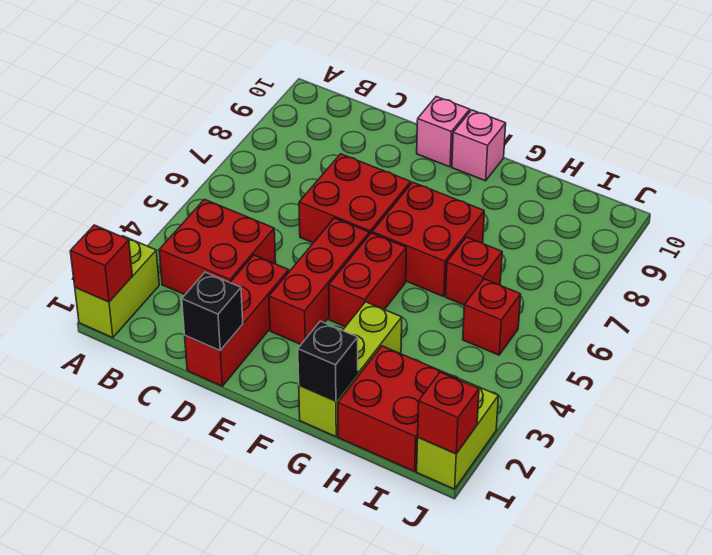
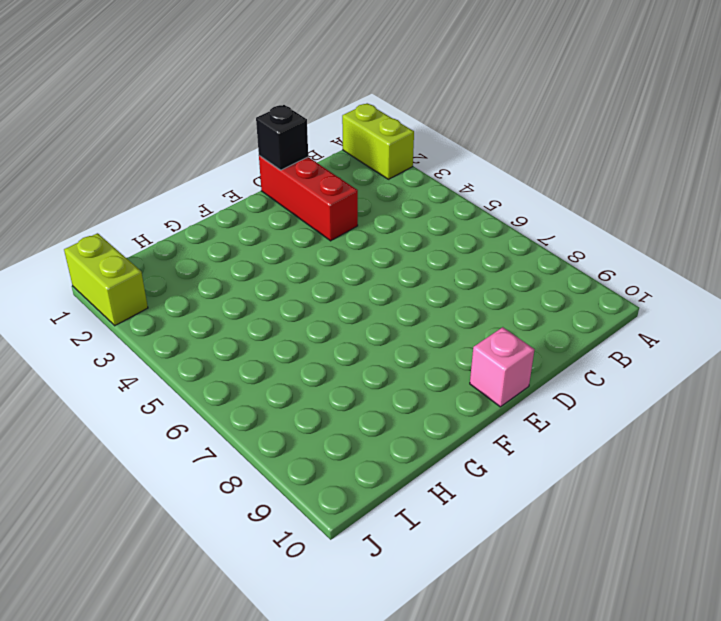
none -> red 2x2 brick [159,199,276,295]
none -> red 2x2 brick [299,154,411,243]
none -> red 1x3 brick [269,218,369,344]

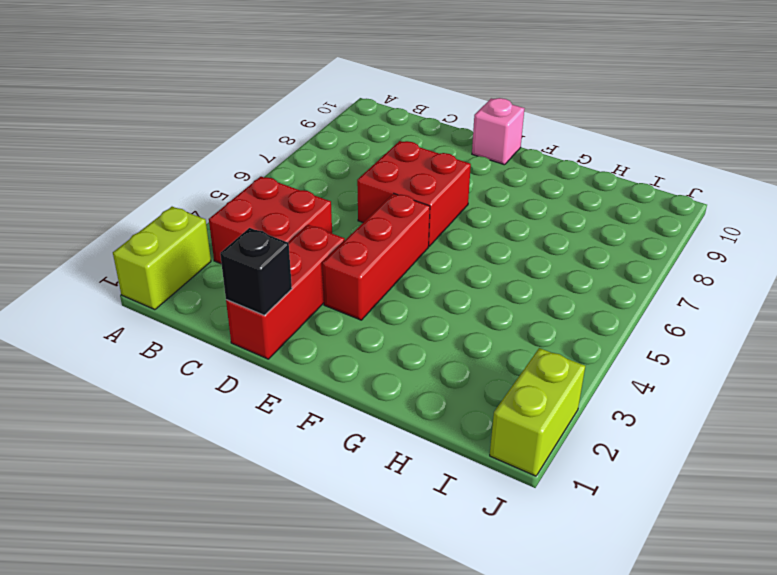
none -> red 1x2 brick [329,233,406,327]
none -> red 2x2 brick [372,182,484,297]
none -> pink 1x1 brick [452,110,506,181]

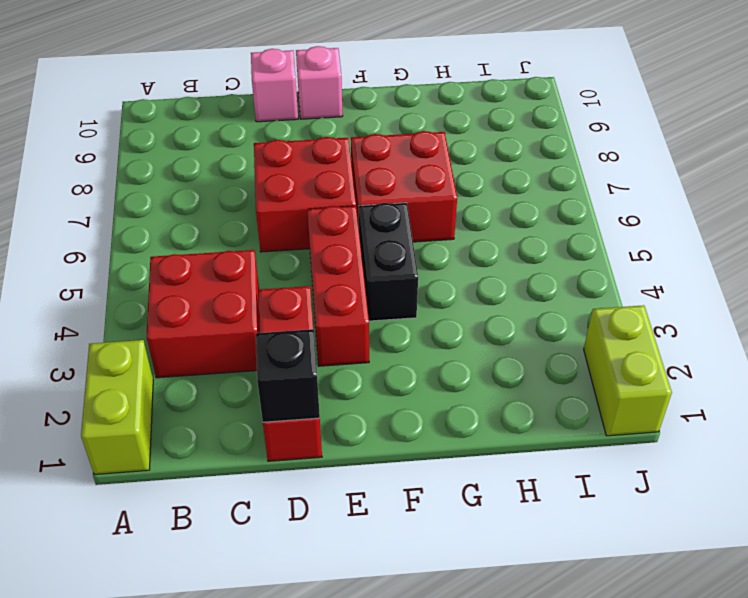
pink 1x1 brick [251,49,298,122] -> pink 1x1 brick moved to [452,110,506,181]
black 1x2 brick [359,203,418,321] -> red 1x2 brick [329,233,406,327]
none -> lime 1x3 brick [299,302,402,437]
none -> red 2x2 brick [338,346,458,471]
none -> red 1x1 brick [446,237,502,305]

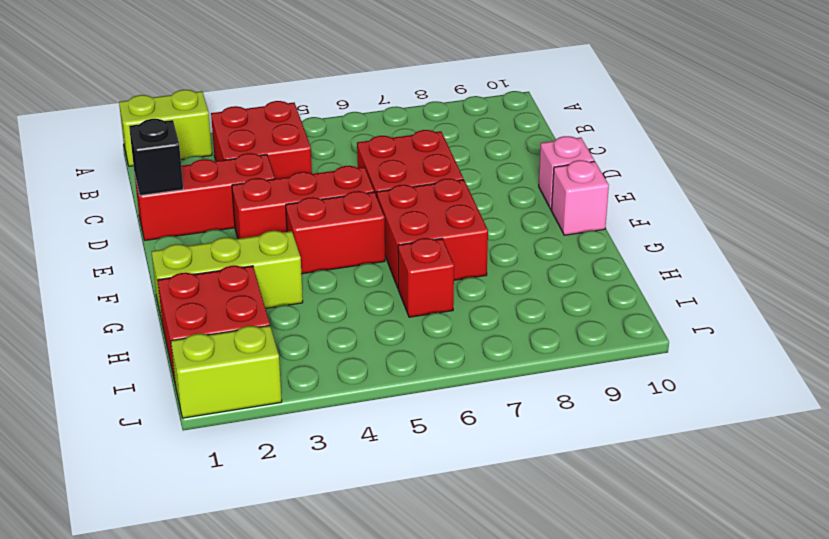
none -> red 1x1 brick [463,279,521,355]
none -> red 1x1 brick [70,225,132,302]
none -> black 1x1 brick [298,321,358,401]

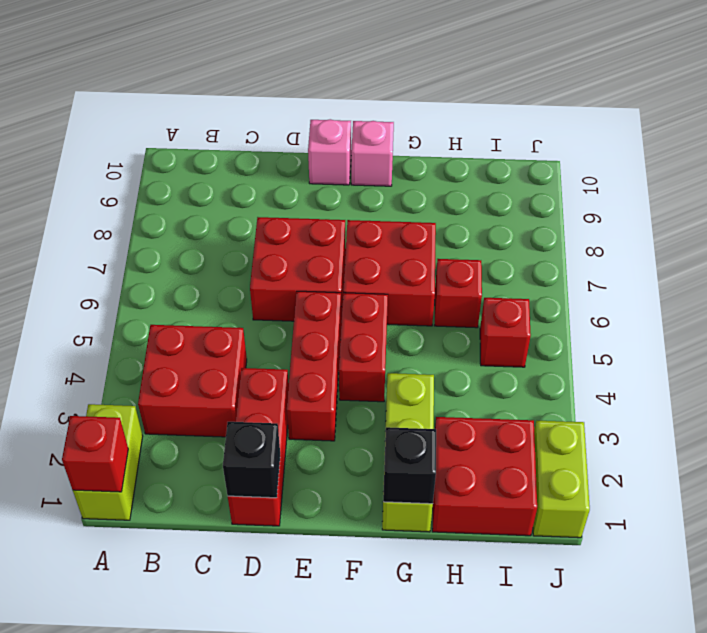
none -> red 1x1 brick [418,372,479,454]

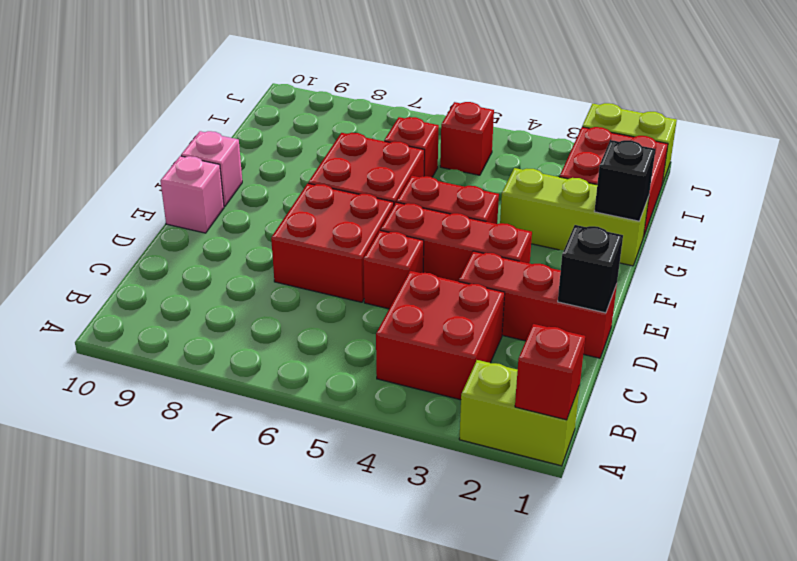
red 1x1 brick [363,231,424,309] -> red 1x1 brick moved to [418,372,479,454]

